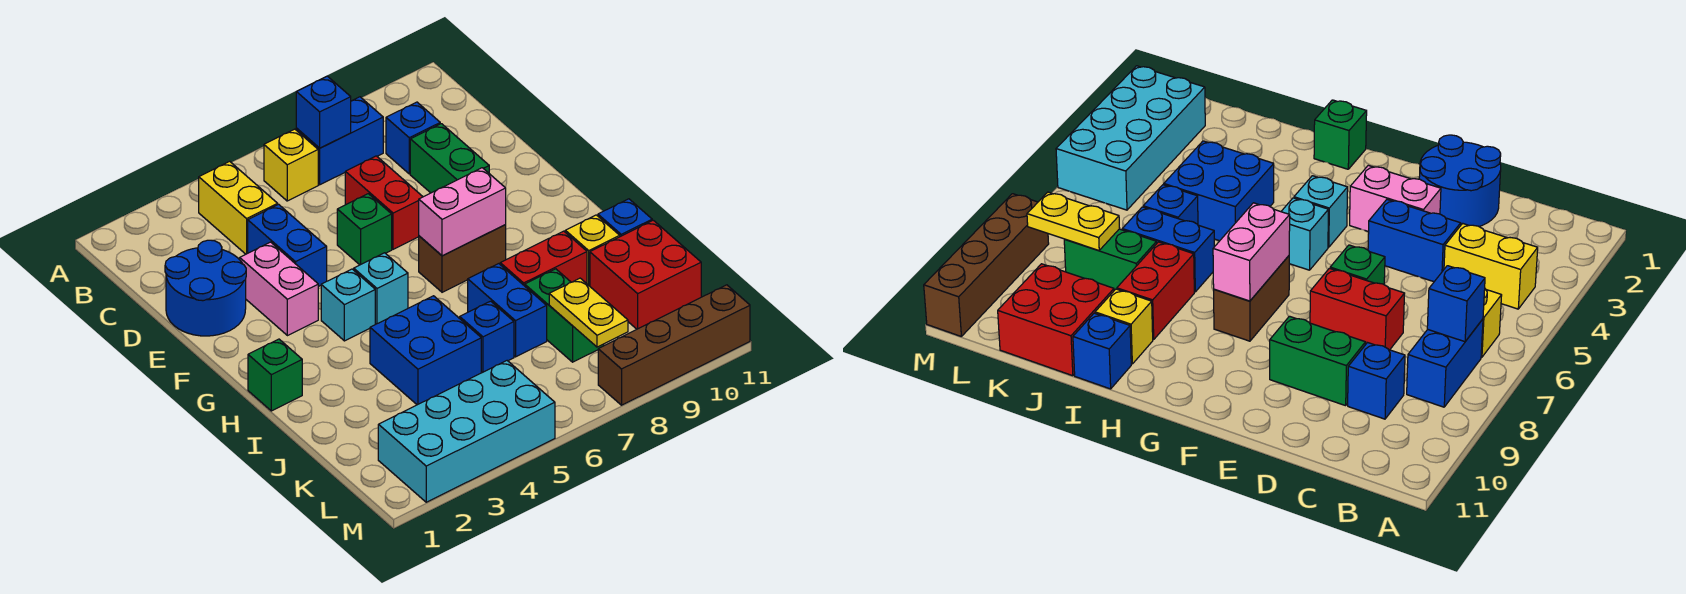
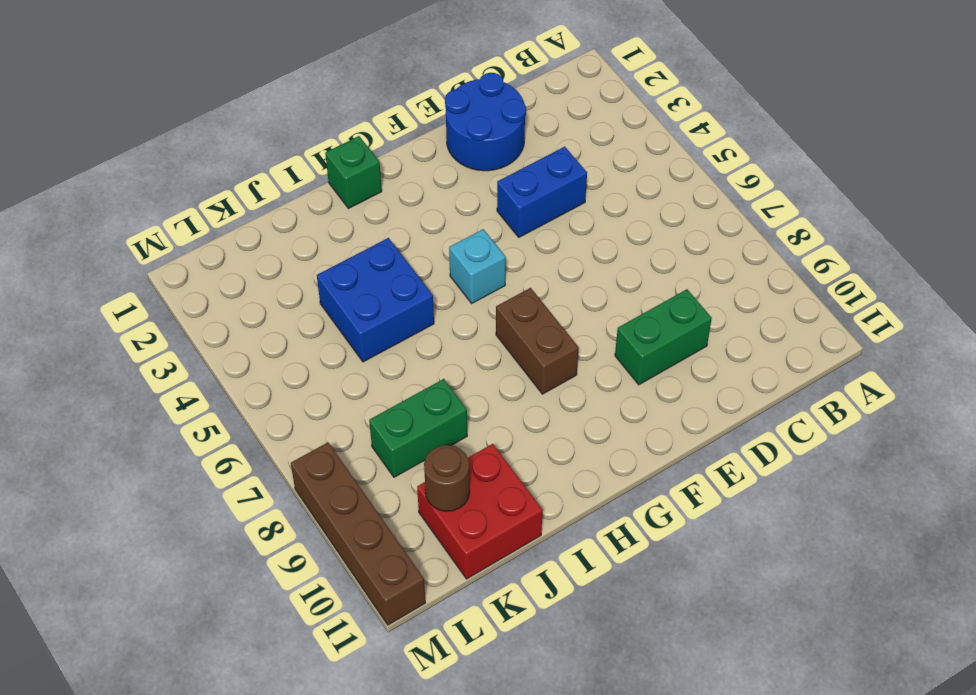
brown 1x1 round brick [424,445,470,511] -> none
none -> yellow 1x2 brick [199,161,278,254]
none -> yellow 1x1 brick [264,129,318,201]
none -> blue 1x2 brick [296,97,383,185]

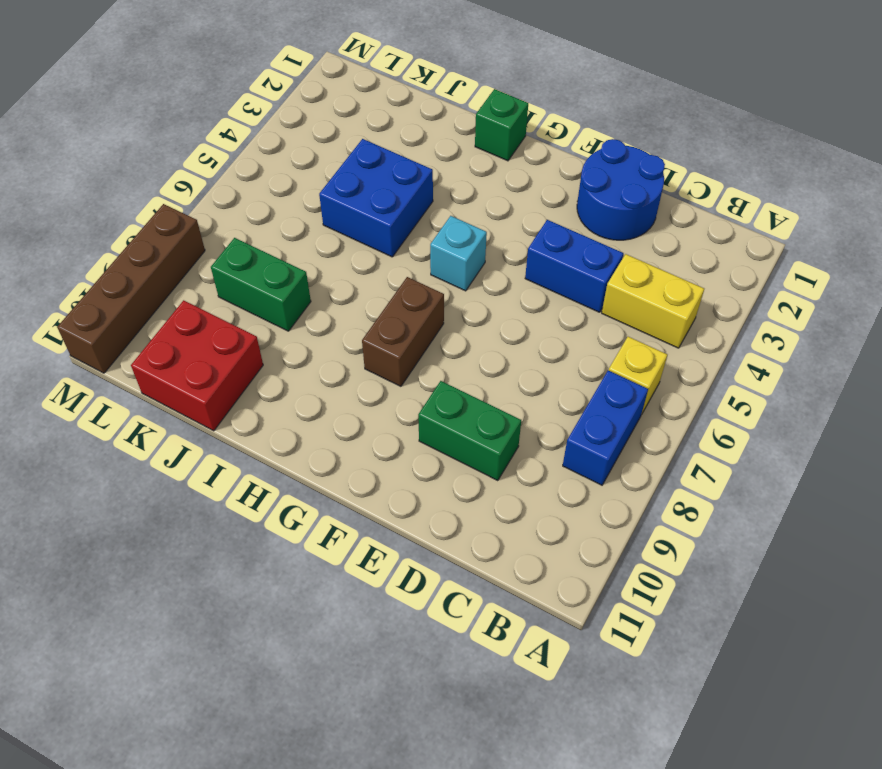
none -> blue 1x1 brick [386,102,440,174]
none -> red 1x2 brick [345,156,423,249]
none -> pink 1x2 brick [240,242,318,336]

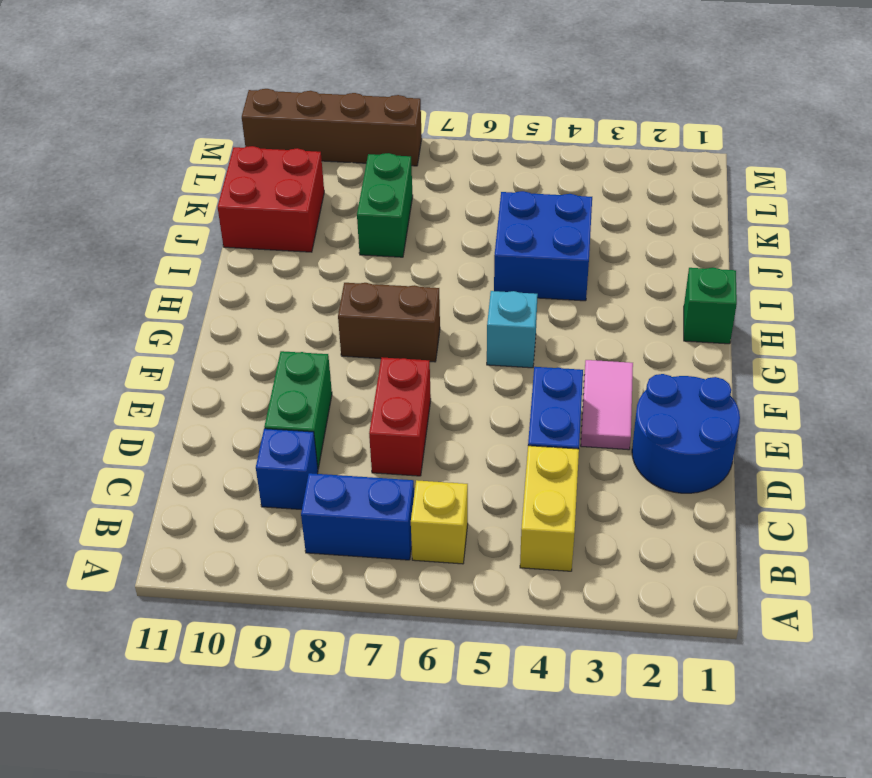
pink 1x2 tile [581,360,633,450] -> pink 1x2 brick [240,242,318,336]
none -> green 1x1 brick [337,194,392,265]
none -> cyan 1x1 brick [321,269,375,341]
none -> blue 1x2 brick [468,264,547,357]

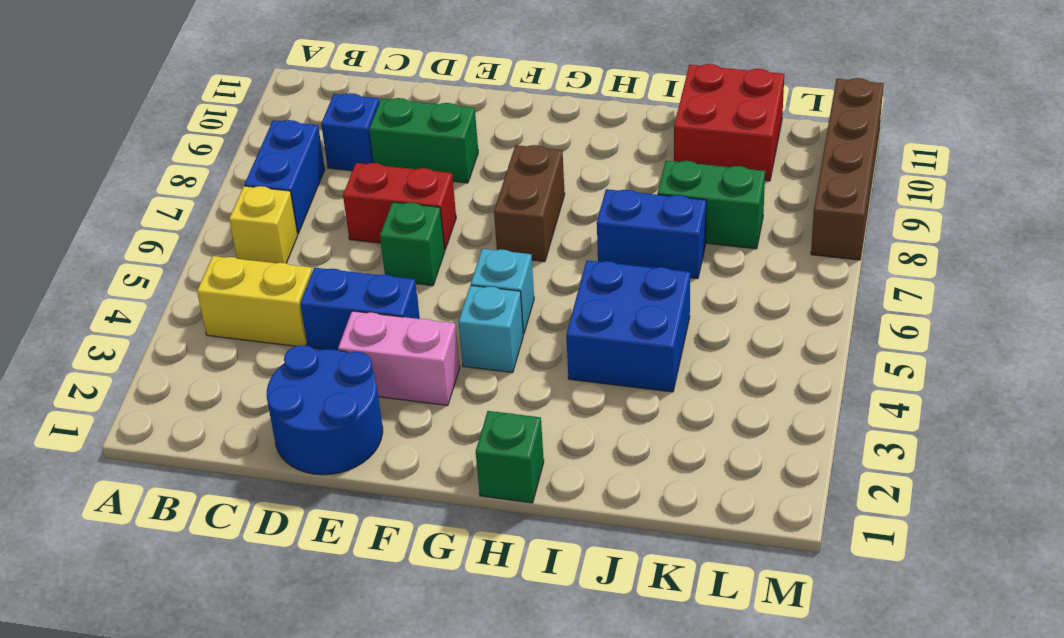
none -> red 1x2 brick [500,231,587,286]
none -> yellow 1x1 brick [565,215,620,286]
none -> blue 1x1 brick [598,199,652,237]

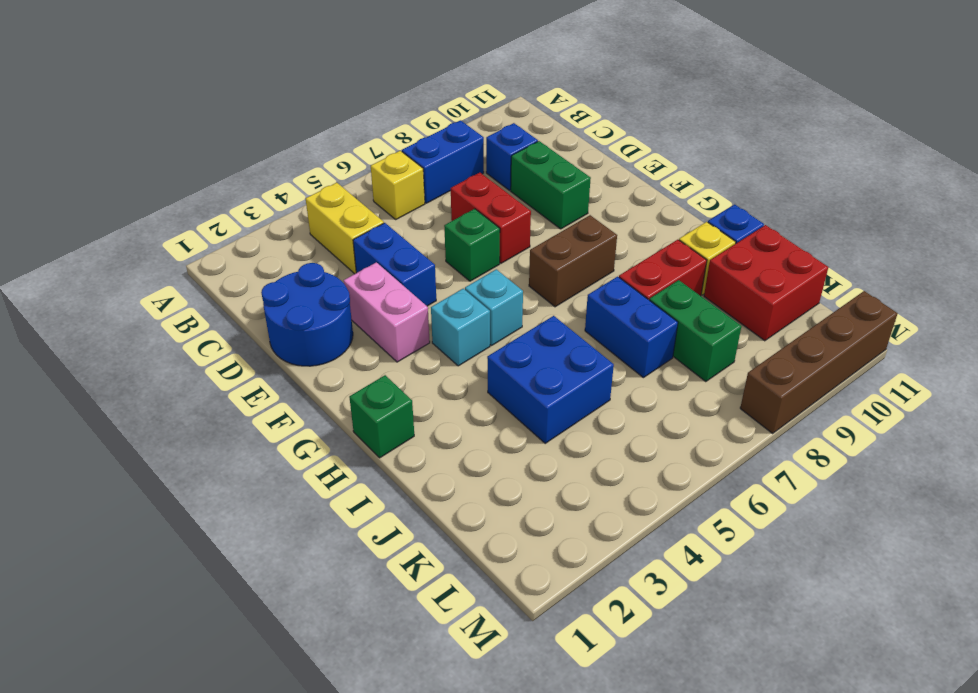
none -> blue 1x1 brick [460,301,514,373]
none -> cyan 2x4 brick [378,361,555,502]
none -> blue 1x1 brick [296,76,351,148]

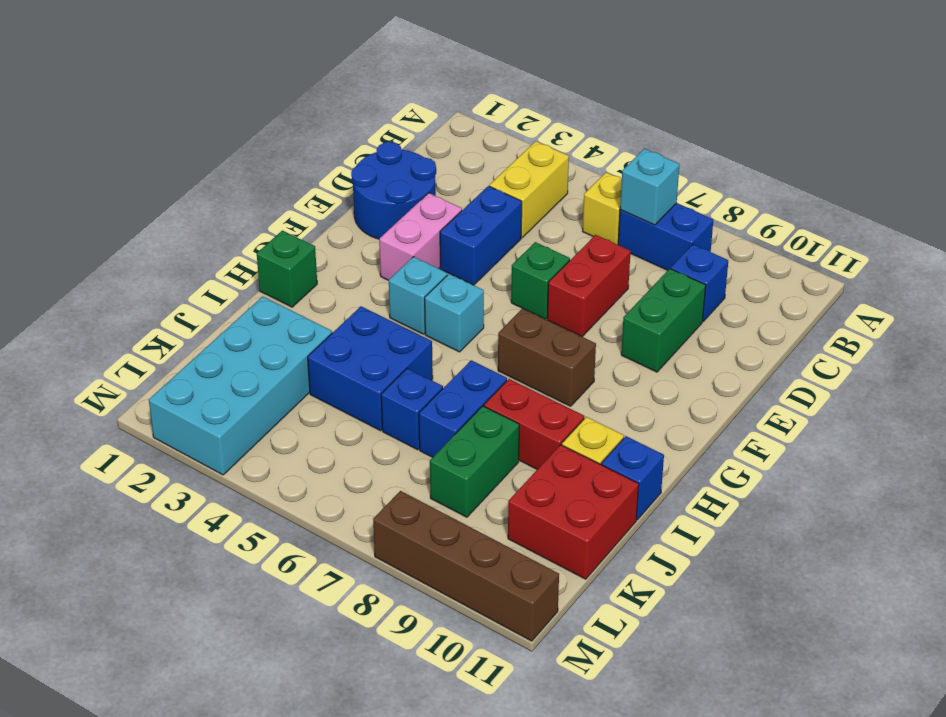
cyan 1x1 brick [620,149,679,225] -> blue 1x1 brick [296,76,351,148]
cyan 2x4 brick [149,296,332,475] -> cyan 2x4 brick turned to [378,361,555,502]
none -> pink 1x2 brick [419,168,506,256]
none -> yellow 1x2 plate [549,278,628,347]

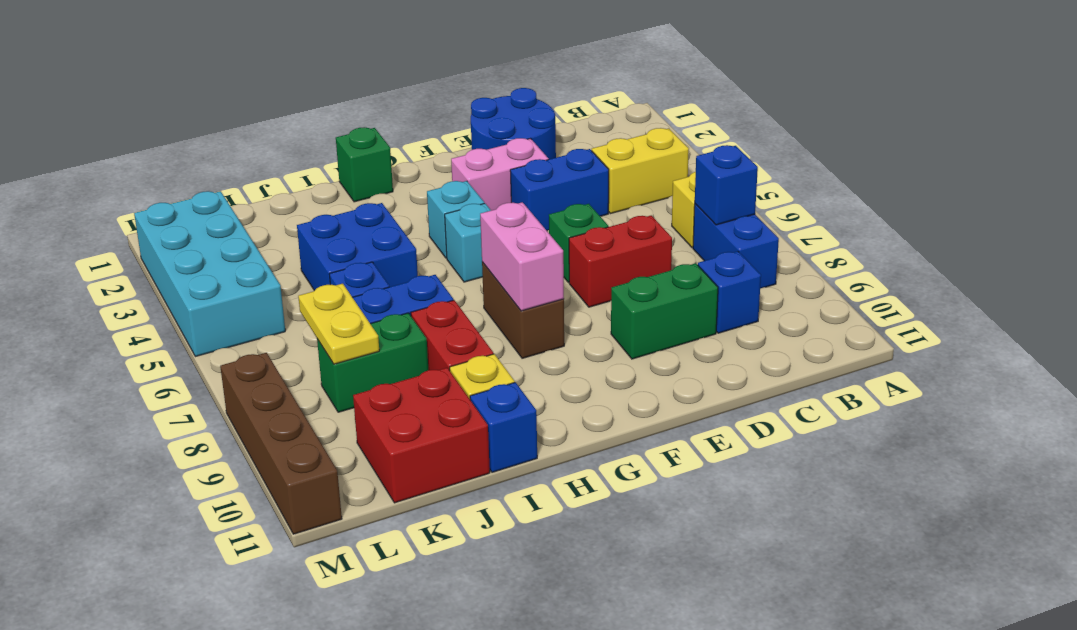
yellow 1x2 plate [298,284,379,364] -> yellow 1x2 plate turned to [549,278,628,347]

